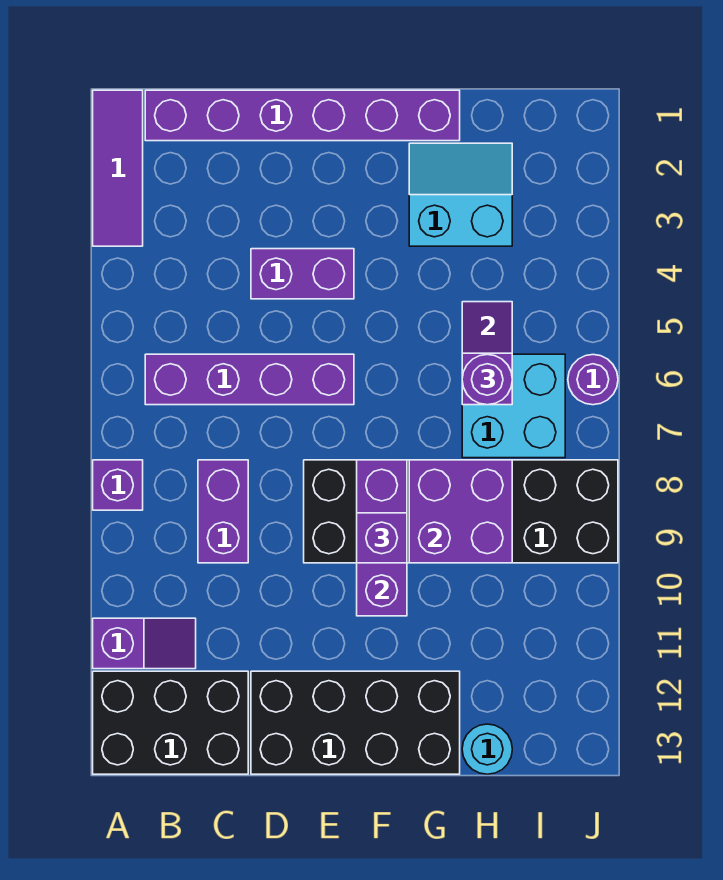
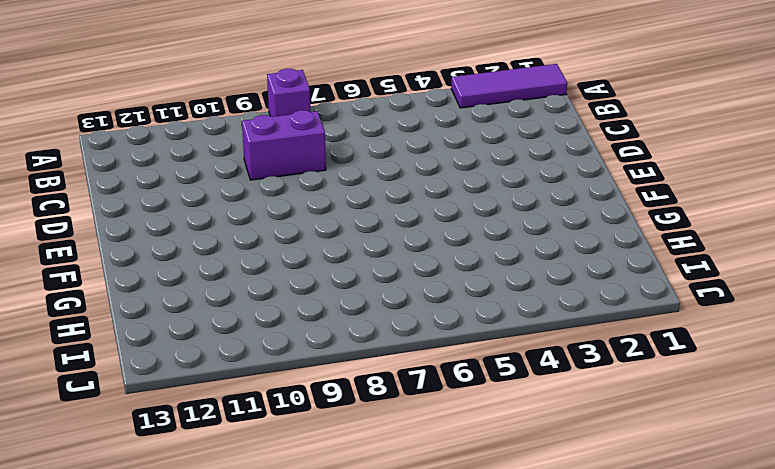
none -> purple 1x2 slope [93,618,196,669]
none -> black 2x3 brick [93,671,248,774]
none -> purple 1x6 brick [145,90,460,141]

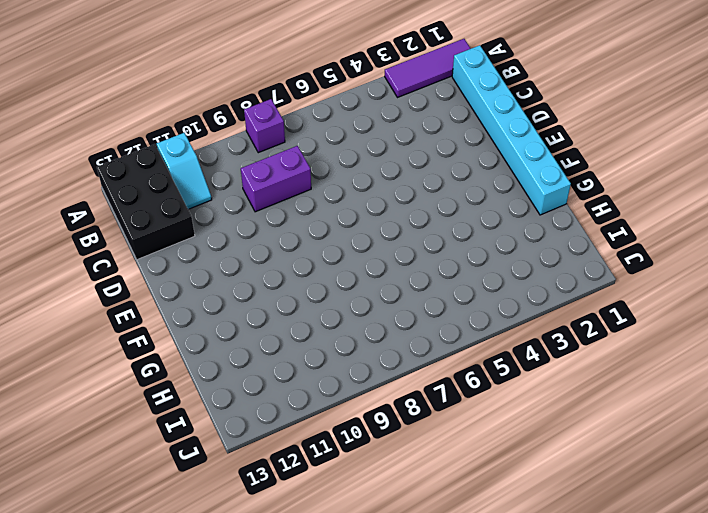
cyan 1x2 slope [157,133,212,209] -> purple 1x2 slope [93,618,196,669]
cyan 1x6 brick [452,45,571,215] -> purple 1x6 brick [145,90,460,141]
none -> purple 1x4 brick [145,354,354,405]
none -> purple 1x2 brick [251,249,354,299]
none -> black 2x4 brick [251,671,460,774]

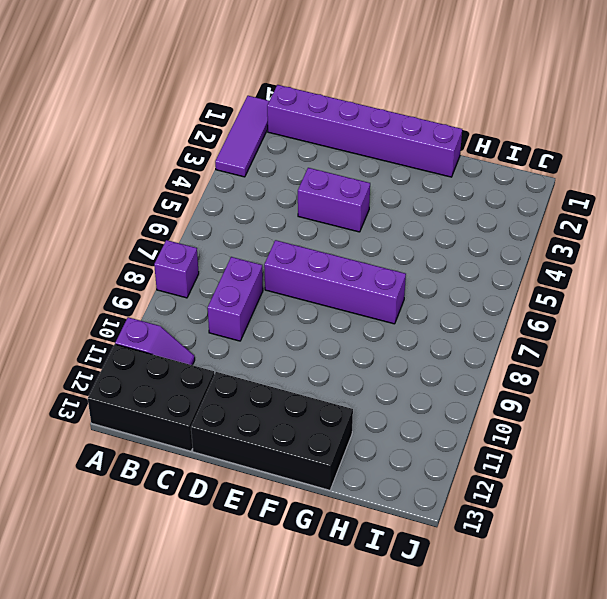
purple 1x4 brick [264,240,406,324] -> purple 1x4 brick moved to [145,354,354,405]
none -> black 2x6 brick [304,460,618,563]
none -> cyan 2x2 slope [409,143,512,246]
none -> cyan 2x2 brick [462,354,565,458]

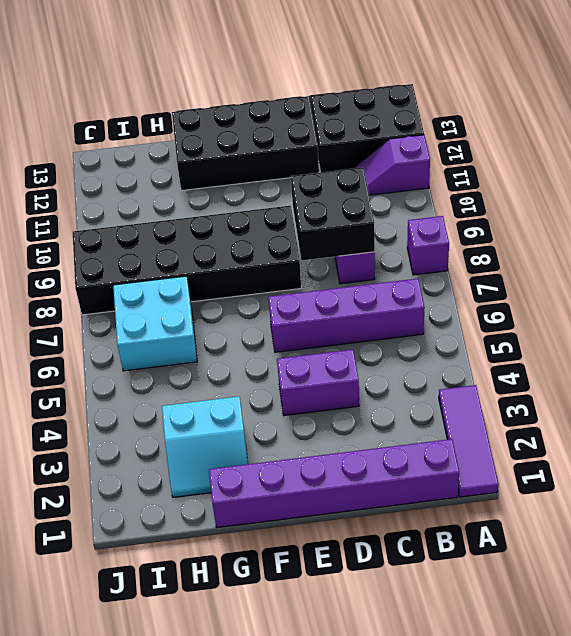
black 2x2 brick [291,167,375,260] -> none
none -> cyan 1x1 round brick [462,724,512,774]
none -> purple 1x1 round brick [568,355,618,405]
none -> purple 1x3 brick [357,460,407,616]

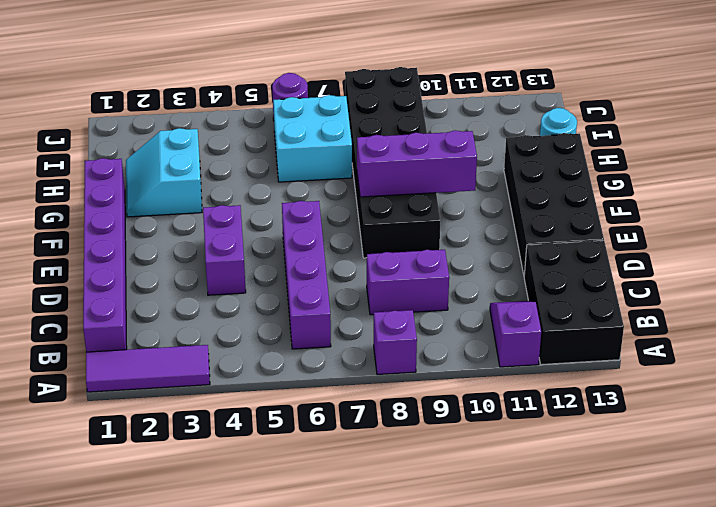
none -> purple 2x2 brick [409,460,512,563]
none -> purple 1x2 slope [462,302,512,405]
none -> purple 1x1 brick [357,513,407,563]

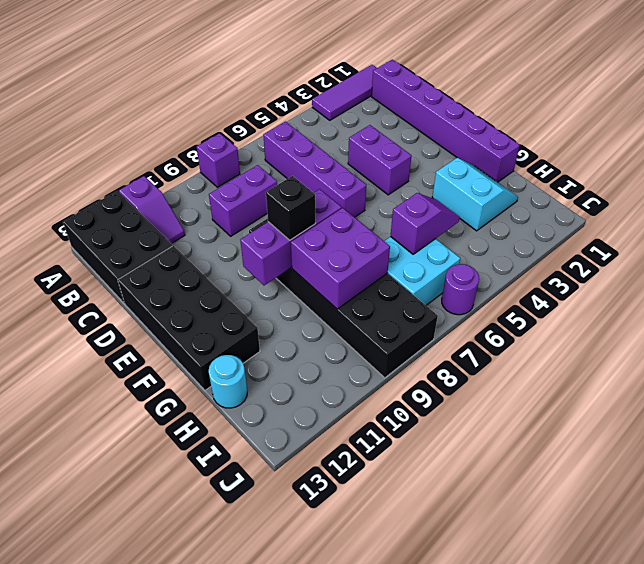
black 1x1 brick [266,176,315,240] -> purple 1x1 brick [357,513,407,563]
none -> purple 1x1 round brick [462,354,512,405]

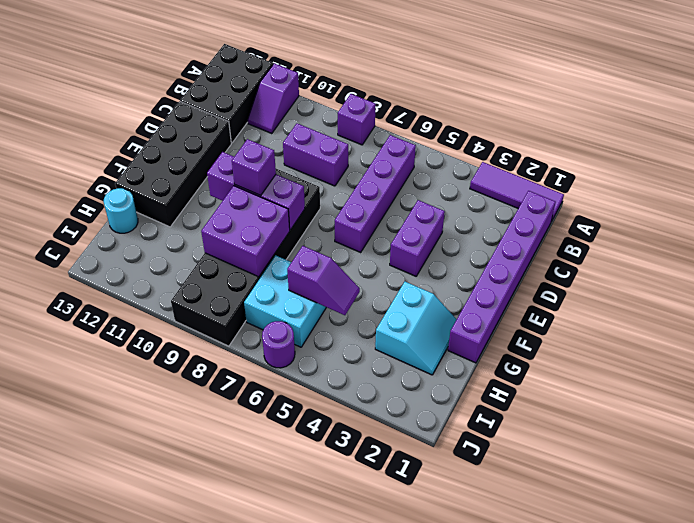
none -> purple 1x1 round brick [462,354,512,405]

